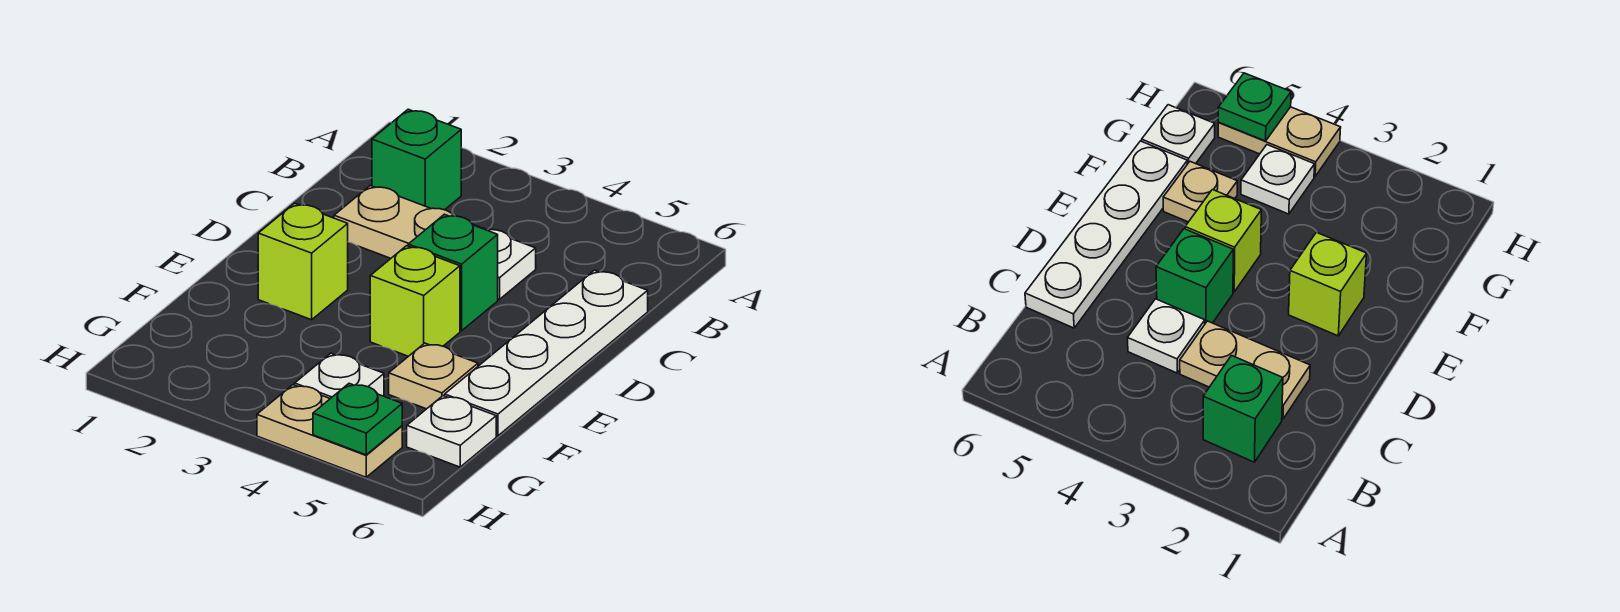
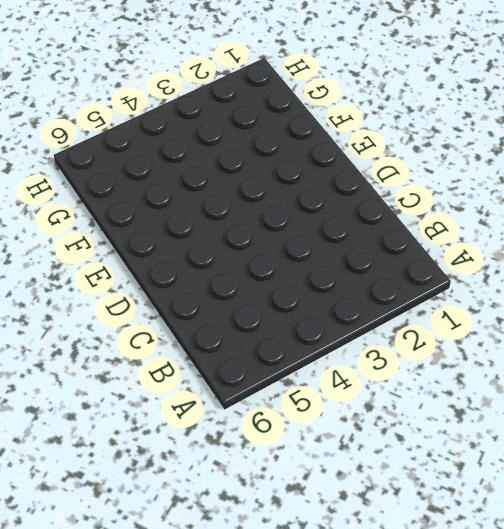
none -> green 1x1 brick [372,109,461,210]
none -> tan 1x2 plate [334,186,479,258]
none -> white 1x1 plate [482,228,536,299]

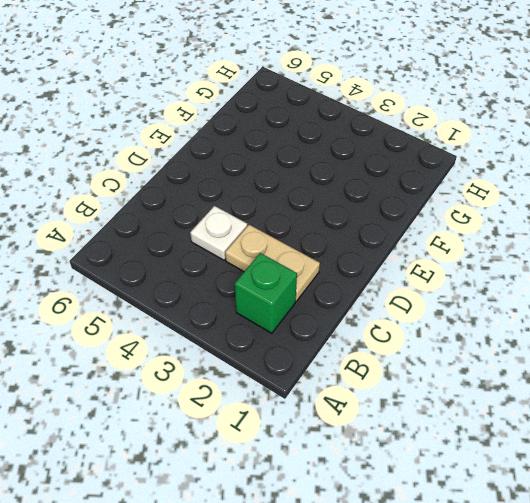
none -> white 1x4 plate [445,270,648,436]
none -> green 1x1 brick [408,214,498,331]
none -> lime 1x1 brick [258,203,348,320]

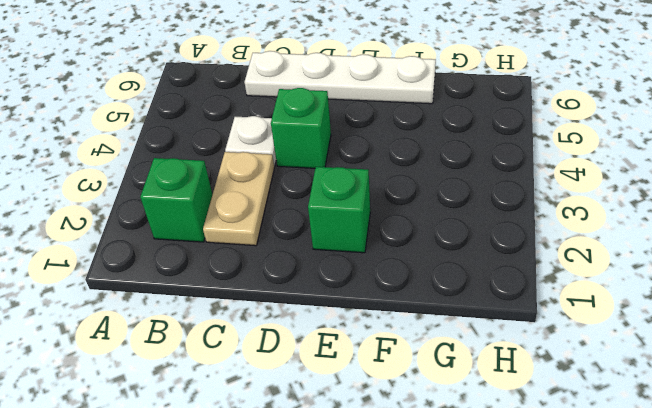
green 1x1 brick [308,167,370,253] -> lime 1x1 brick [258,203,348,320]
none -> lime 1x1 brick [370,246,460,356]
none -> tan 1x1 plate [389,343,478,409]
none -> white 1x1 plate [295,353,384,399]

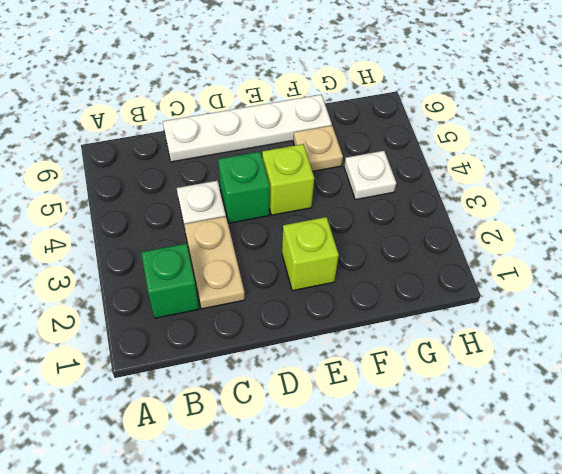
none -> white 1x1 plate [407,396,496,467]
none -> tan 1x2 plate [257,385,402,477]
none -> green 1x1 plate [313,383,402,455]

